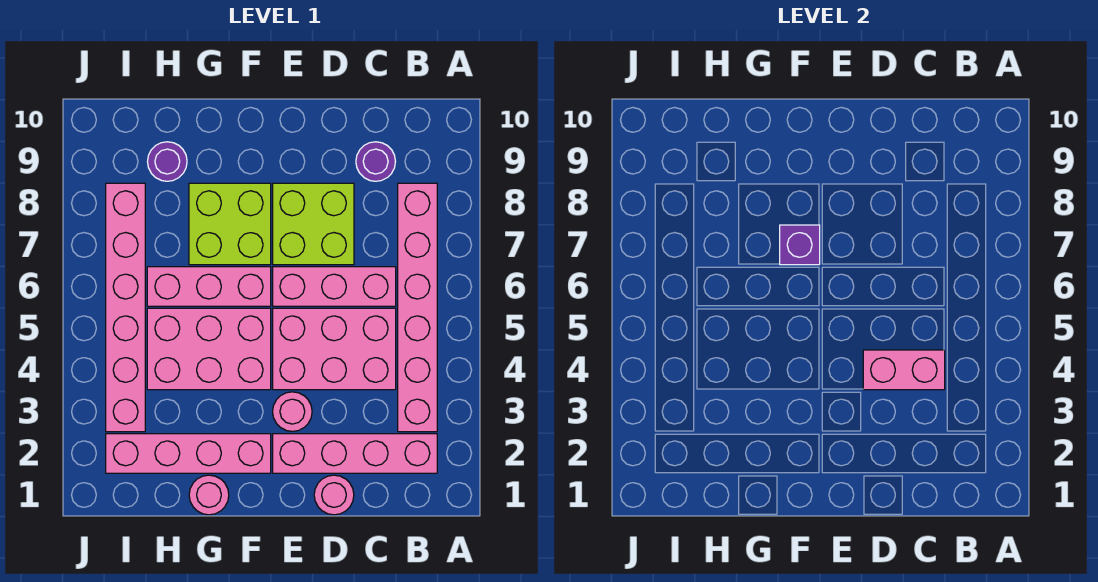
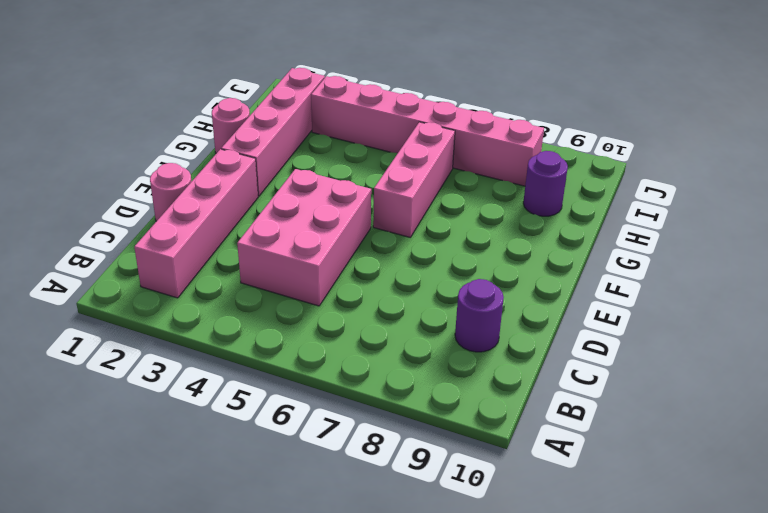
none -> pink 1x6 brick [398,183,437,432]
none -> pink 1x3 brick [273,267,396,306]
none -> lime 2x2 brick [273,183,354,265]

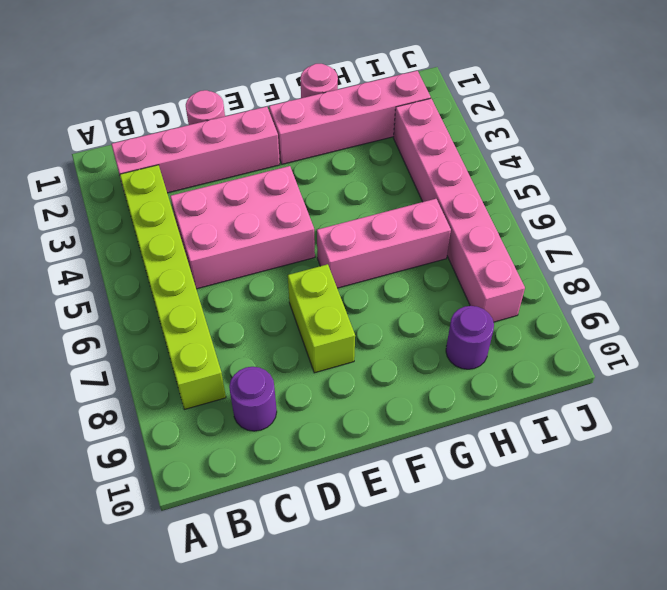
lime 1x6 brick [120,165,226,409] -> pink 1x6 brick [398,183,437,432]
lime 1x2 brick [288,264,355,373] -> lime 2x2 brick [273,183,354,265]
none -> pink 1x3 brick [273,267,396,306]
none -> pink 1x1 round brick [273,392,312,431]
none -> pink 2x3 brick [147,308,271,390]

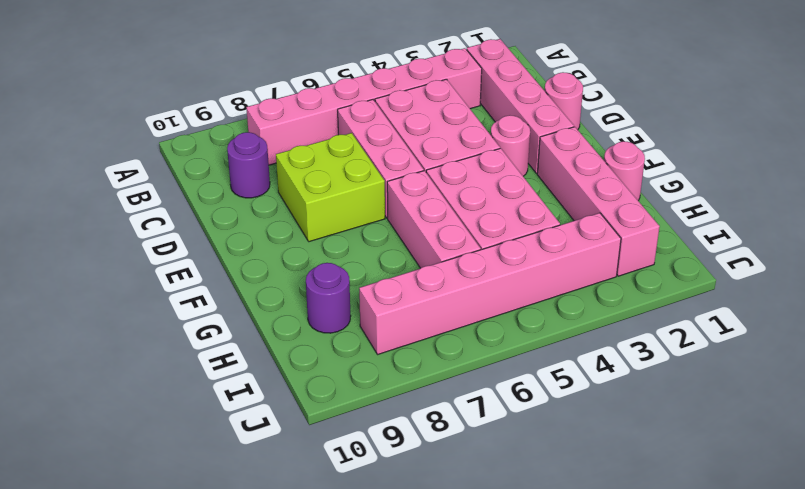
none -> lime 2x2 brick [189,183,271,265]
none -> pink 1x2 brick [863,350,945,390]
none -> purple 1x1 brick [780,225,820,265]

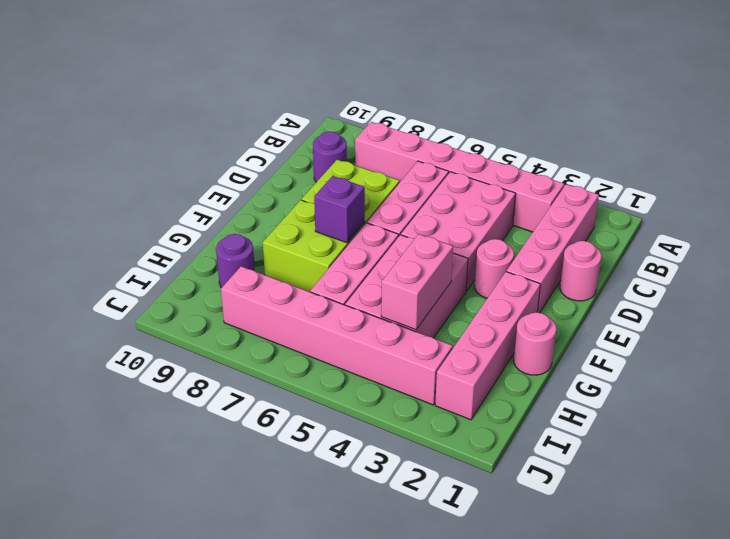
pink 1x2 brick [381,234,453,330] -> pink 1x2 brick moved to [863,350,945,390]

